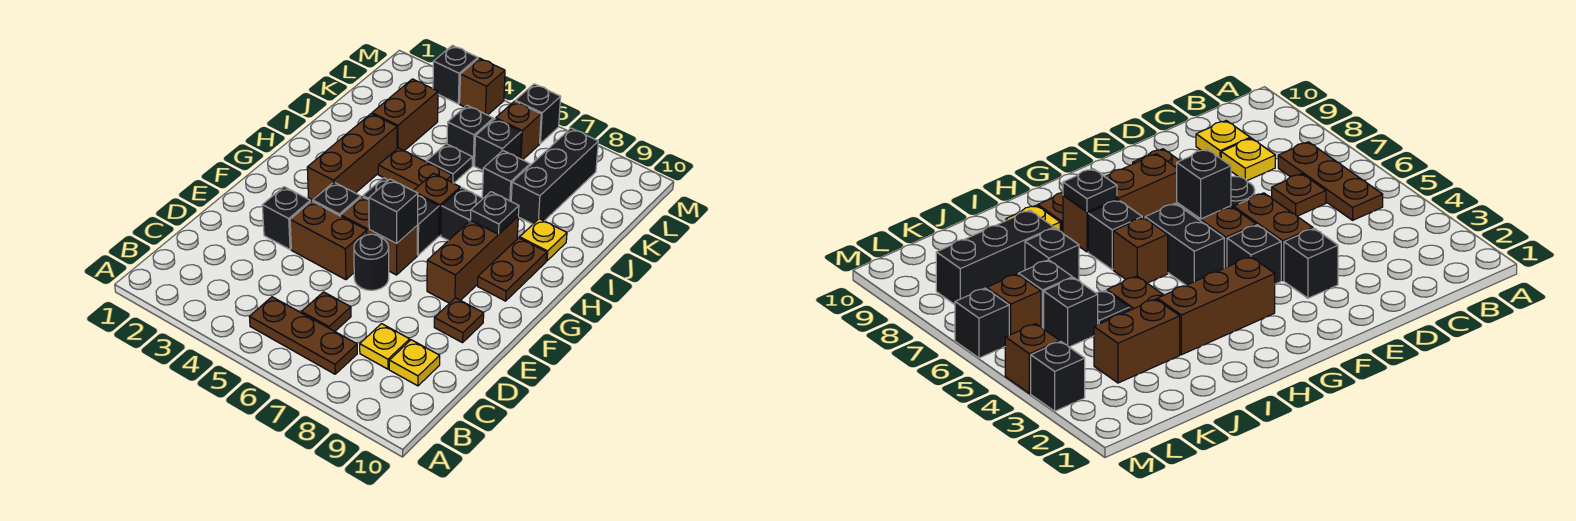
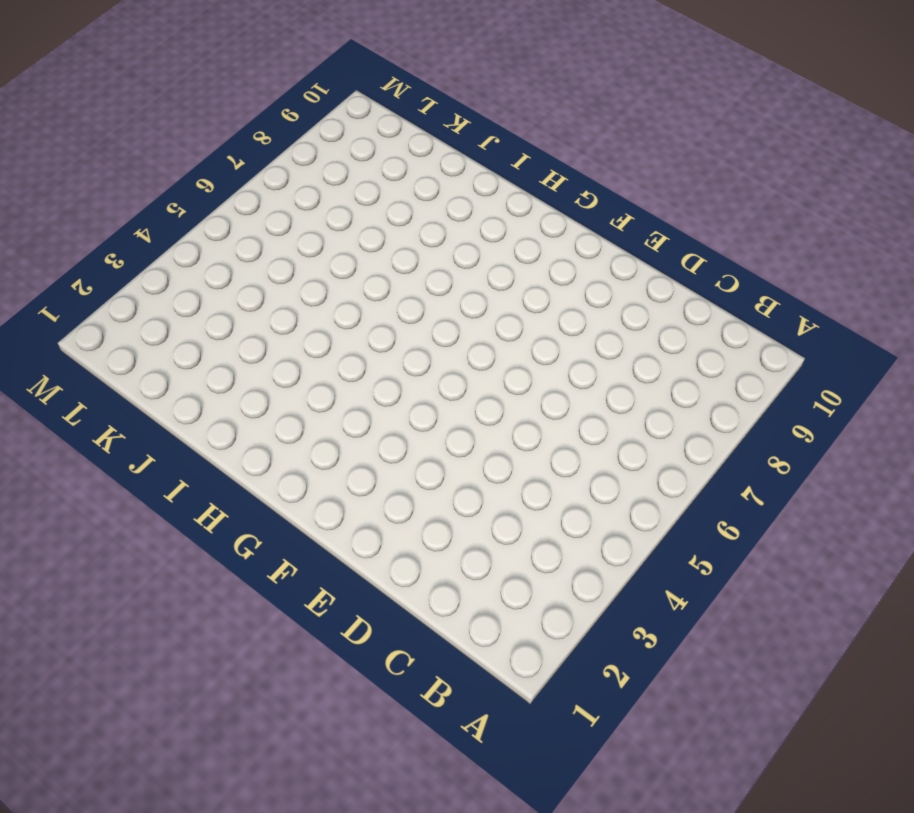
none -> brown 1x3 plate [250,297,357,374]
none -> brown 1x1 plate [302,292,351,331]
none -> yellow 1x1 plate [360,324,410,369]
none -> yellow 1x1 plate [389,340,440,386]

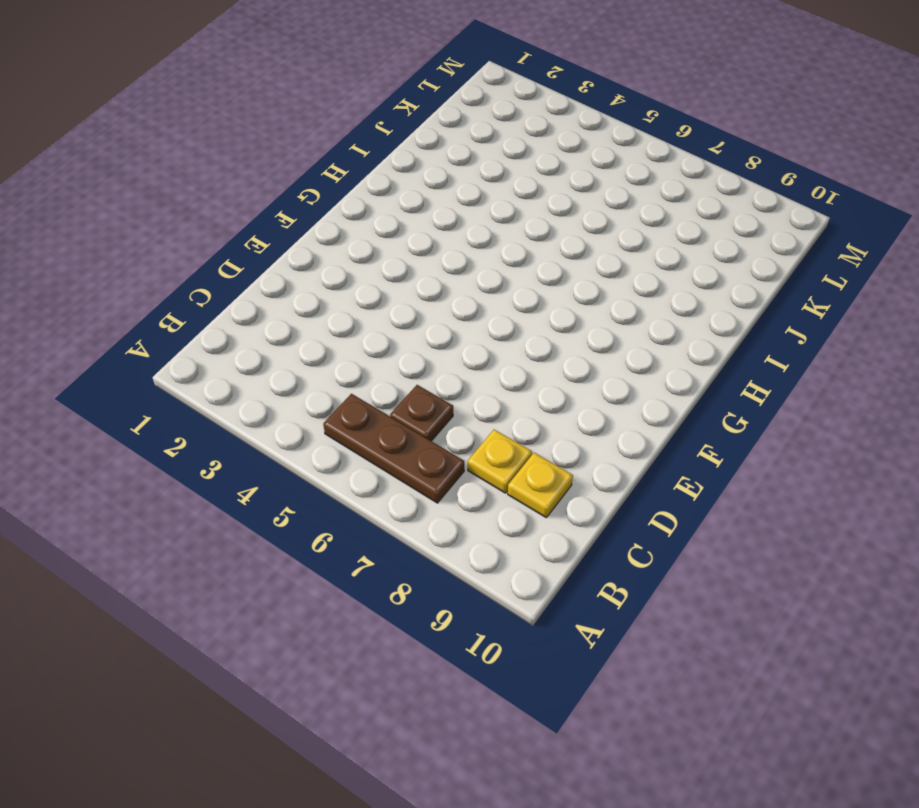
none -> black 1x1 brick [262,187,310,249]
none -> brown 1x2 brick [290,201,367,280]
none -> black 1x1 round brick [354,234,389,290]
none -> brown 1x1 plate [434,298,484,343]

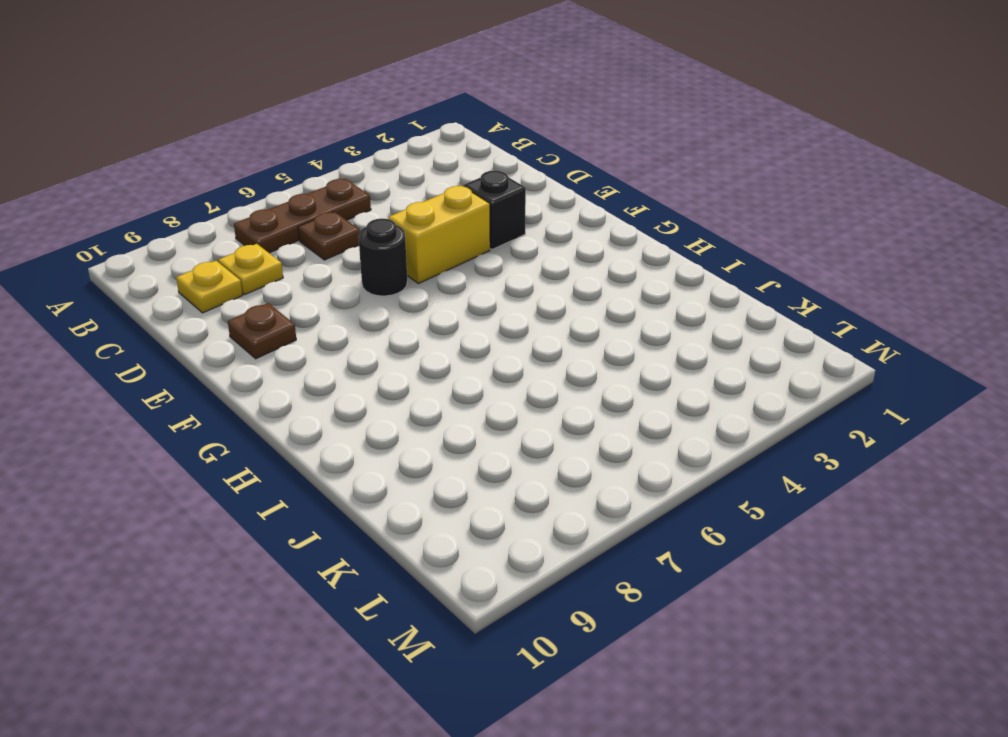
yellow 1x2 brick [389,186,490,284] -> brown 1x2 brick [290,201,367,280]
none -> black 1x1 brick [313,182,361,216]
none -> brown 1x2 brick [341,197,418,275]
none -> brown 1x3 brick [427,217,518,303]
none -> brown 1x3 brick [307,114,397,200]

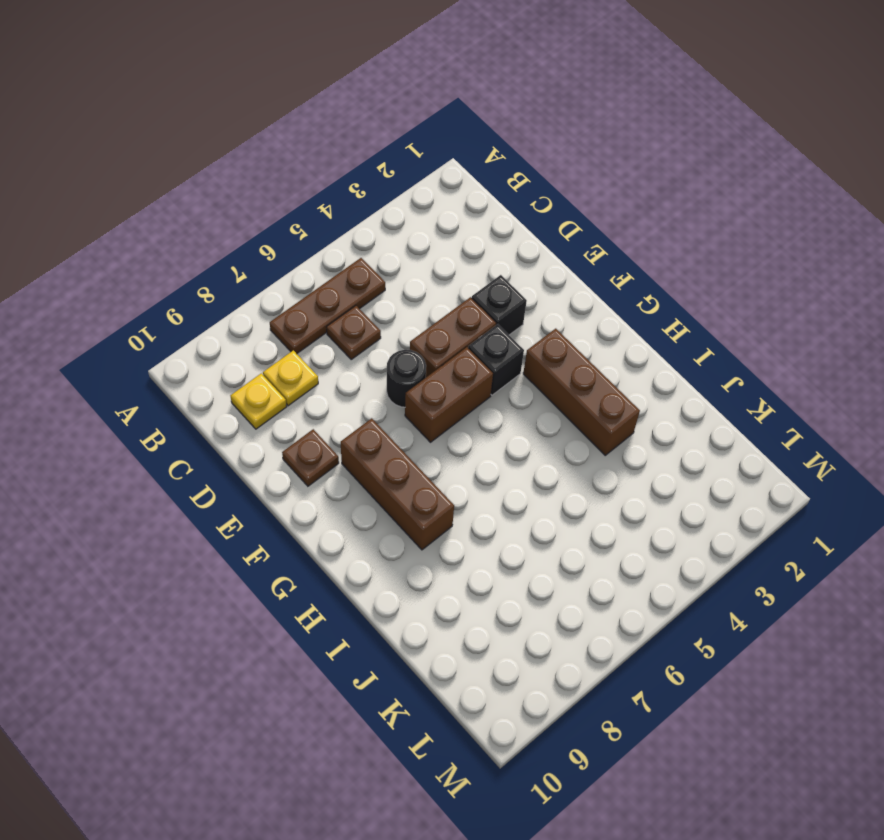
none -> black 1x2 brick [363,178,439,255]
none -> brown 1x2 plate [478,238,547,301]
none -> brown 1x1 brick [414,173,460,236]
none -> black 1x1 brick [441,188,483,241]

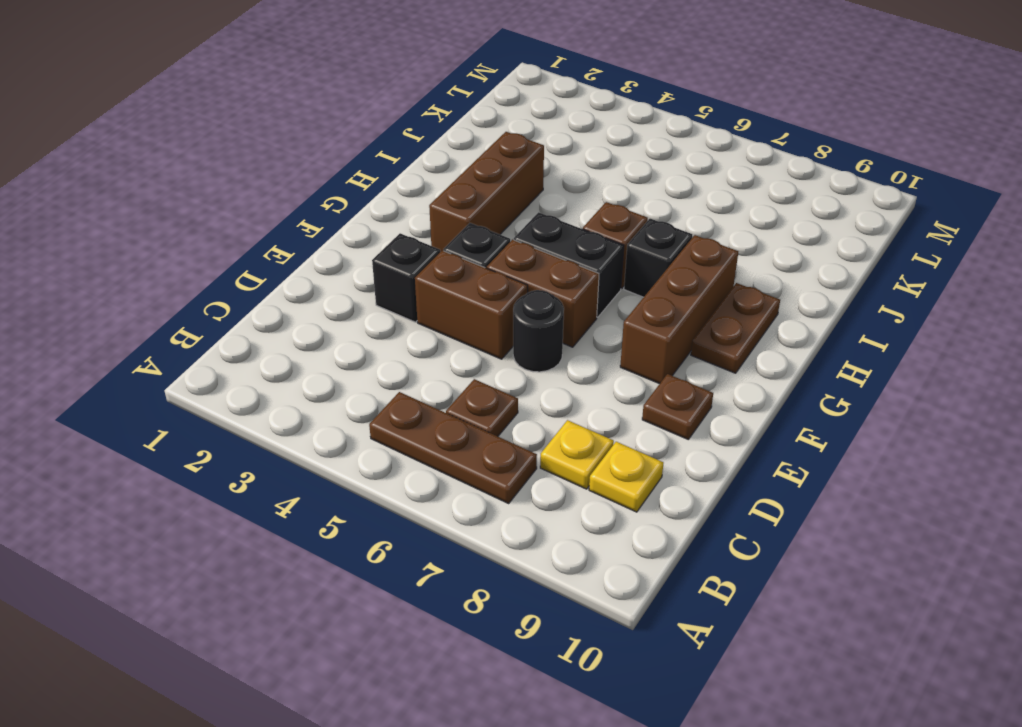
none -> brown 1x2 plate [378,148,452,191]
none -> yellow 1x1 plate [520,219,567,261]
none -> brown 1x2 brick [372,79,438,151]
none -> black 1x1 plate [427,144,472,183]

